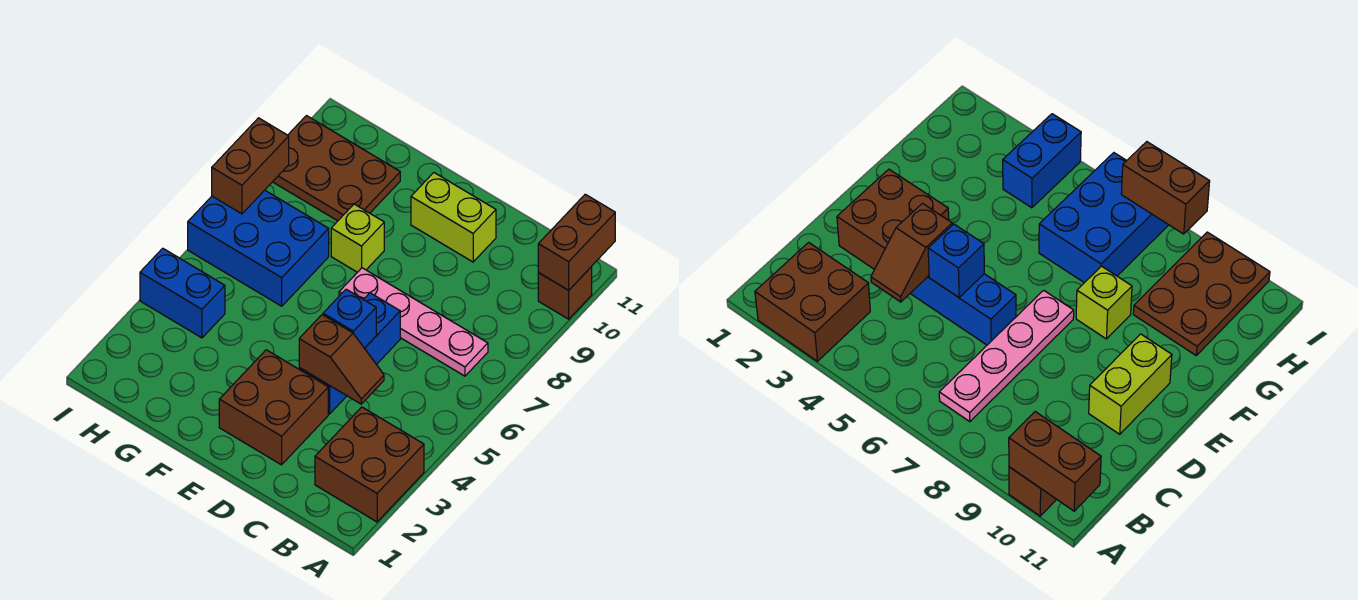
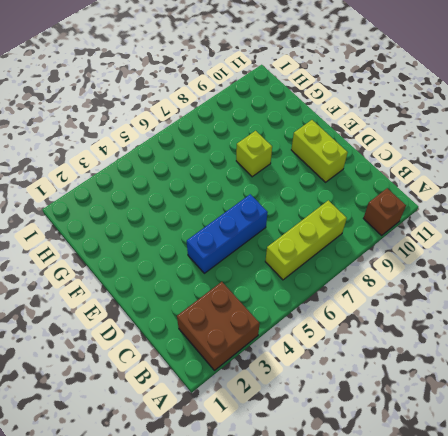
lime 1x3 brick [265,200,347,280] -> pink 1x4 plate [339,268,488,376]
none -> brown 2x2 brick [219,350,328,465]
none -> blue 2x3 brick [188,190,329,306]
none -> brown 2x3 plate [273,116,400,221]

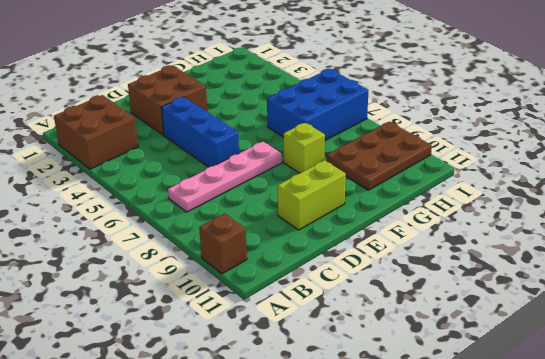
none -> blue 1x2 brick [140,248,225,338]
none -> brown 1x2 brick [538,194,615,290]
none -> brown 1x2 slope [299,315,384,404]

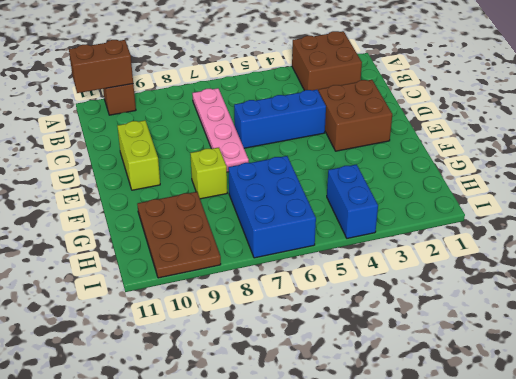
none -> brown 1x2 slope [299,315,384,404]
none -> blue 1x1 brick [323,289,376,348]
none -> brown 1x2 brick [212,118,289,214]

